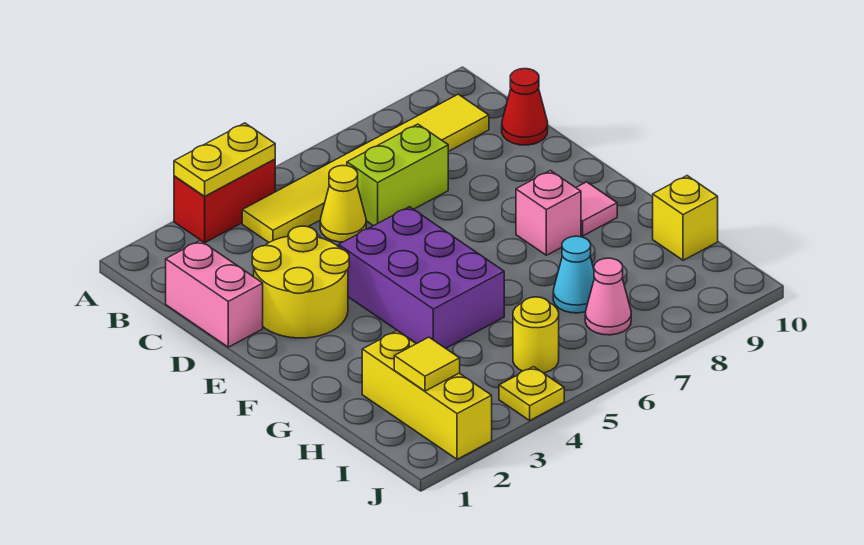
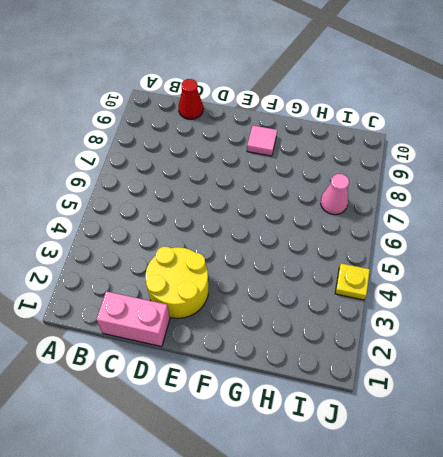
none -> red 1x2 brick [174,159,275,243]
none -> yellow 1x6 tile [242,94,489,242]
none -> yellow 1x1 cone [320,166,366,242]

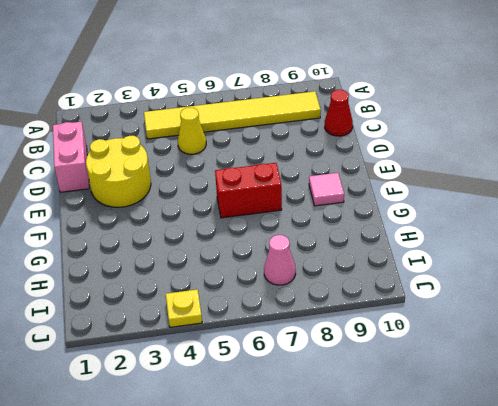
red 1x2 brick [215,163,282,218] -> red 1x2 brick moved to [174,159,275,243]
none -> lime 1x2 brick [347,124,448,226]
none -> purple 2x3 brick [339,207,504,348]
none -> pink 1x1 brick [516,170,581,255]

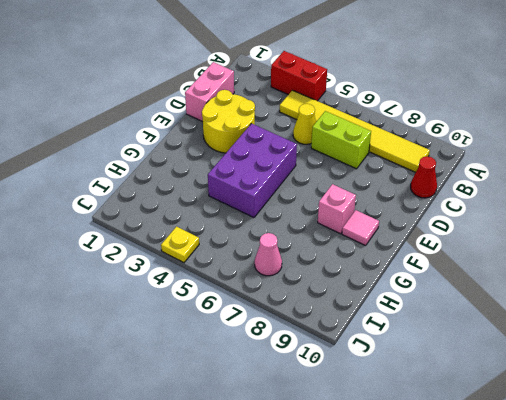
none -> yellow 1x3 brick [362,331,492,459]
none -> cyan 1x1 cone [553,236,594,313]
none -> yellow 1x1 brick [653,176,718,260]

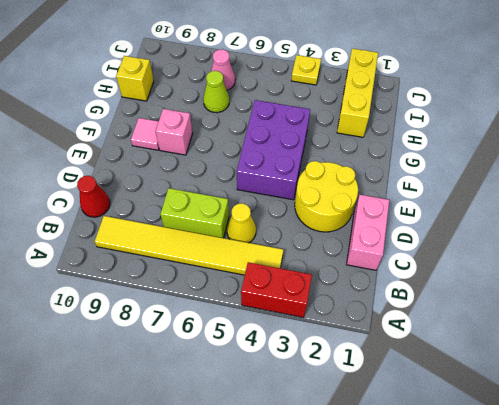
lime 1x1 cone [203,71,229,113] -> cyan 1x1 cone [553,236,594,313]
none -> yellow 1x1 round brick [513,297,559,373]
none -> yellow 1x2 plate [174,123,275,196]
none -> yellow 1x1 tile [394,337,460,391]

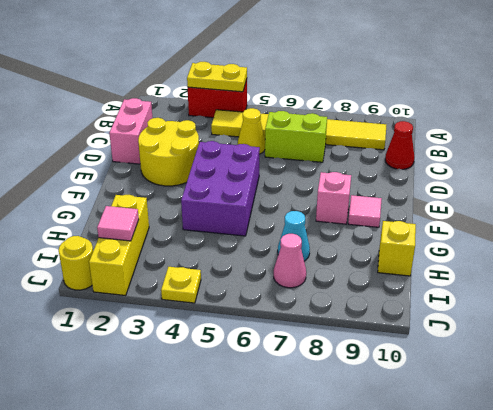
pink 1x1 tile [97,206,139,241] -> yellow 1x1 tile [394,337,460,391]
yellow 1x1 round brick [59,236,93,290] -> yellow 1x1 round brick moved to [513,297,559,373]

